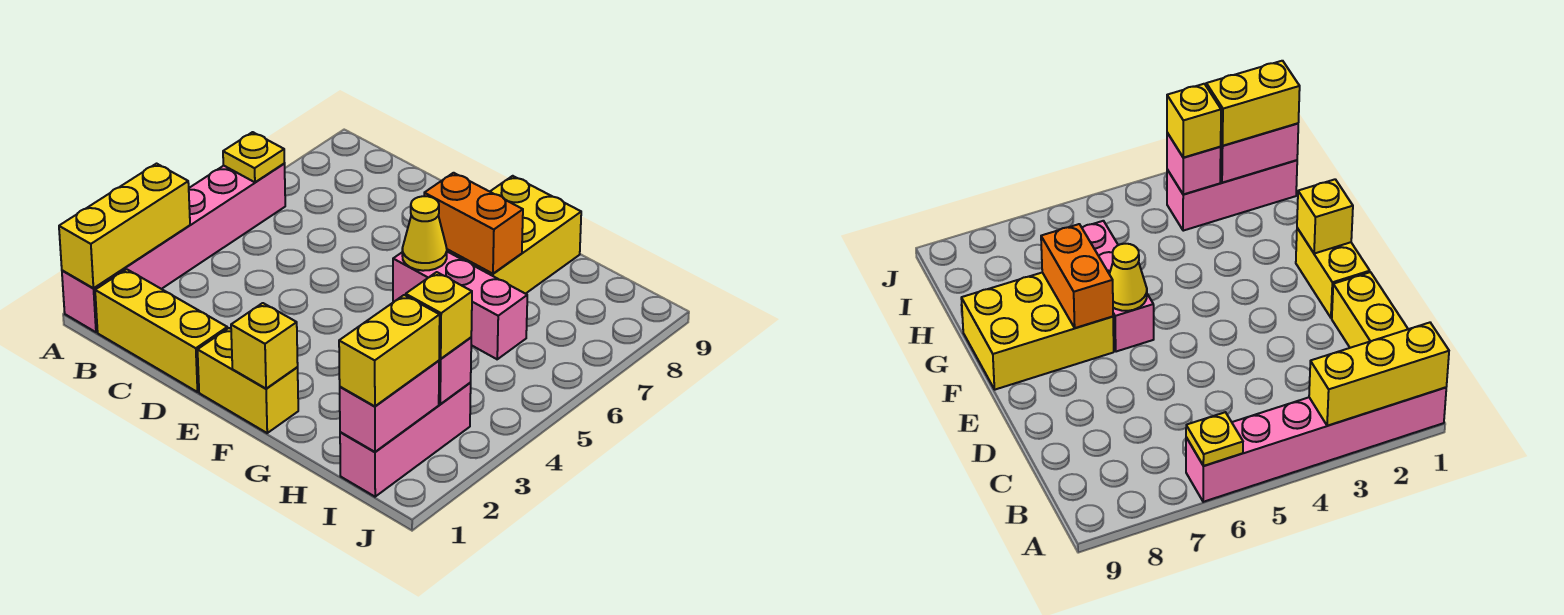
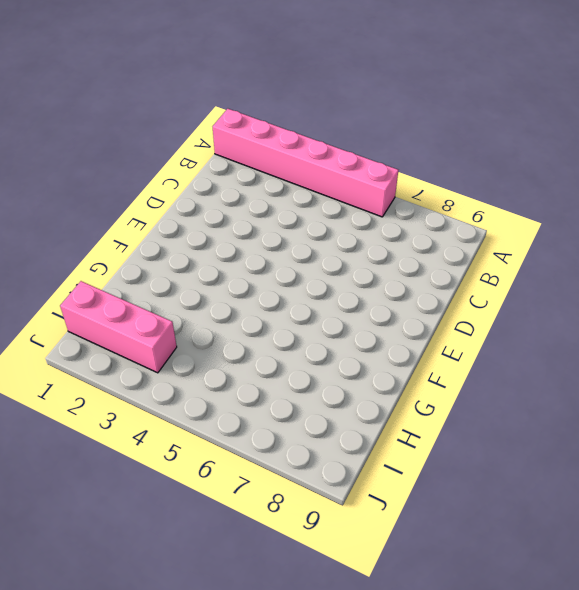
none -> yellow 1x3 brick [95,269,227,392]
none -> yellow 1x2 brick [198,328,298,433]
none -> pink 1x3 brick [393,252,527,359]

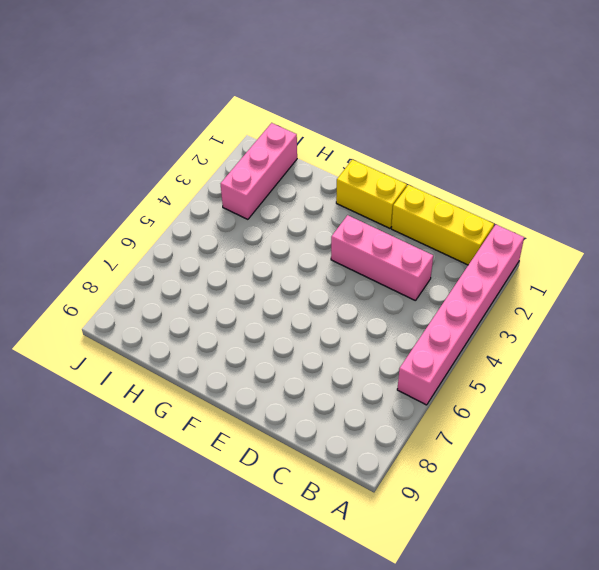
pink 1x3 brick [331,215,433,301] -> pink 1x3 brick moved to [393,252,527,359]
none -> yellow 2x3 brick [447,176,581,294]
none -> yellow 1x3 brick [59,164,190,288]
none -> yellow 1x1 plate [223,132,284,182]

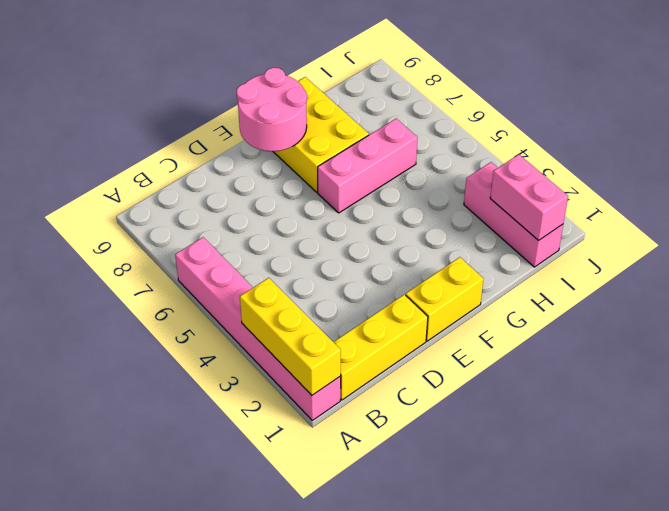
pink 2x2 round brick [237,68,307,151] -> none
none -> yellow 1x1 plate [223,132,284,182]
none -> yellow 1x1 brick [231,303,298,389]
none -> yellow 1x1 cone [402,196,447,271]

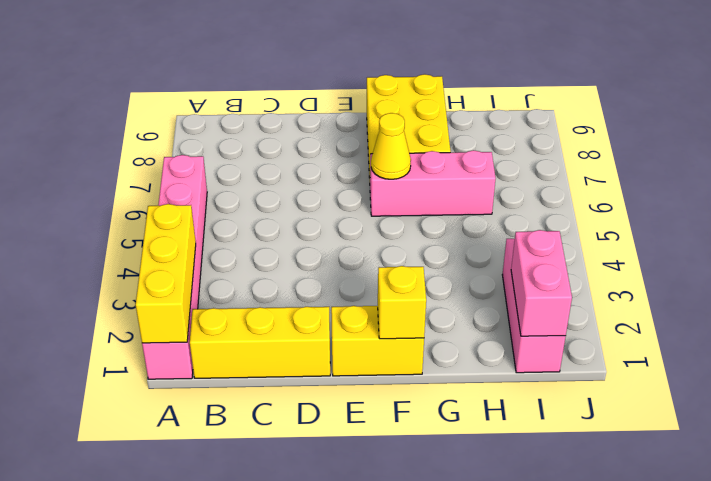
none -> yellow 1x1 plate [223,132,284,182]
none -> orange 1x2 brick [424,173,523,274]
none -> pink 1x1 brick [439,338,471,404]

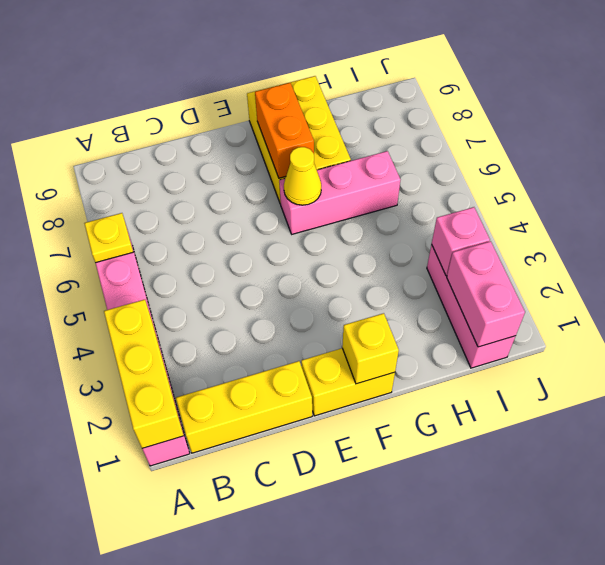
orange 1x2 brick [255,83,314,178] -> orange 1x2 brick turned to [424,173,523,274]
none -> yellow 1x2 brick [339,295,440,406]
none -> yellow 1x1 brick [406,272,472,359]

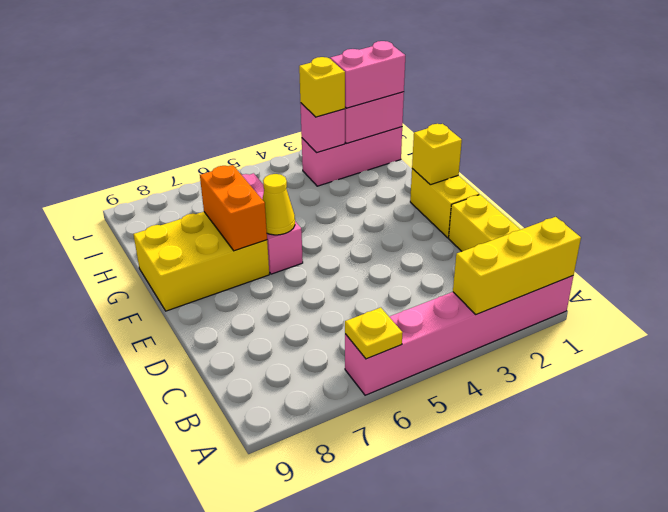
pink 1x2 brick [330,41,405,108] -> yellow 1x2 brick [339,295,440,406]

